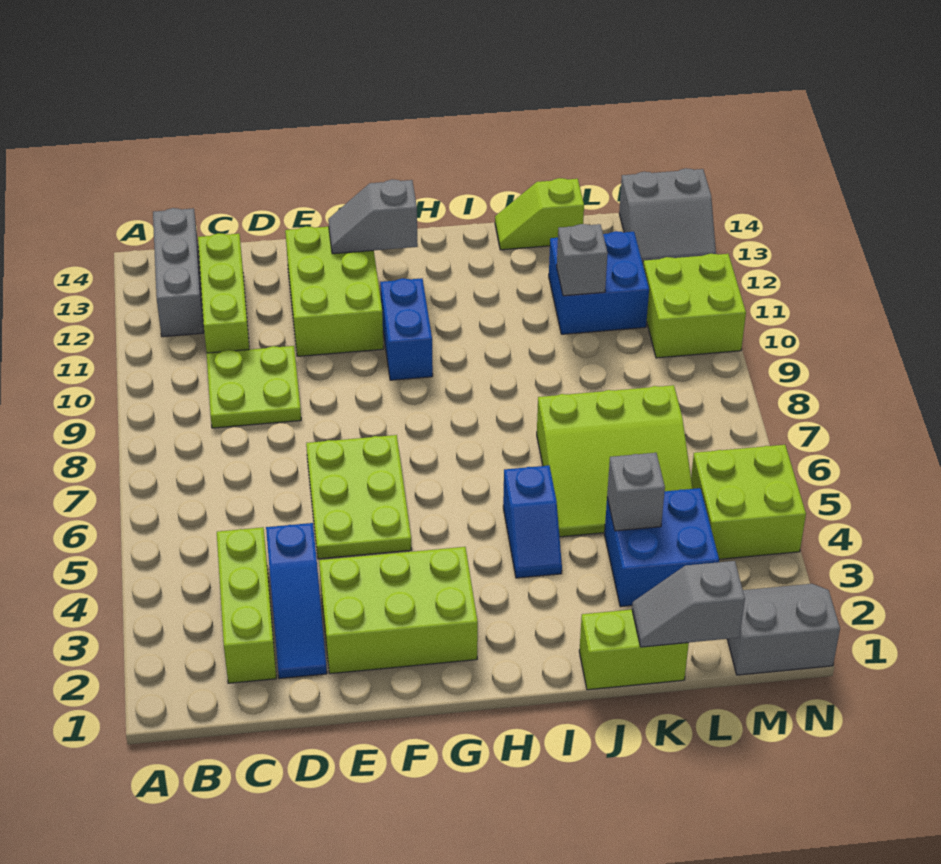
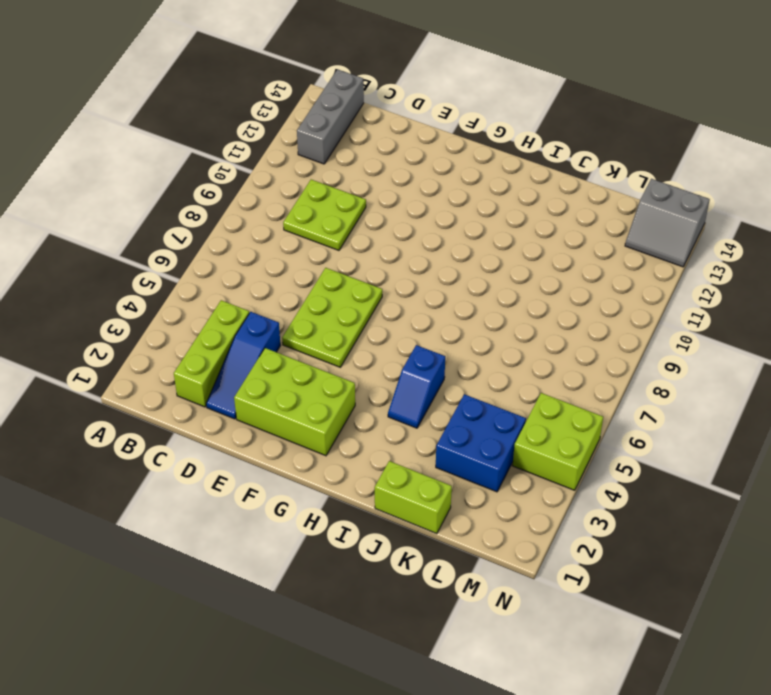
none -> lime 1x3 brick [198,233,249,353]
none -> lime 2x3 brick [285,226,384,356]
none -> blue 1x2 brick [380,278,433,380]

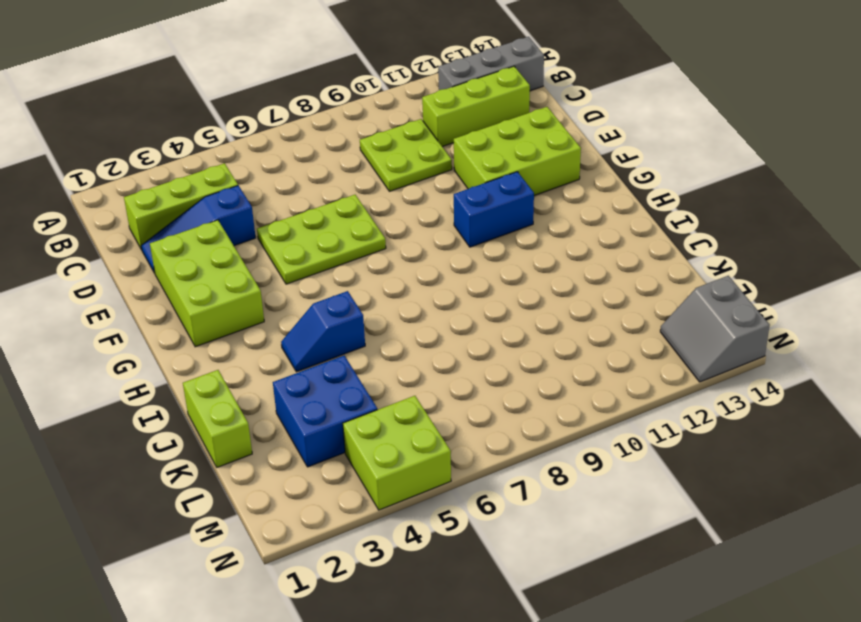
none -> lime 3x3 slope [537,385,693,537]
none -> lime 1x2 slope [495,178,584,250]
none -> blue 2x2 brick [549,231,649,334]

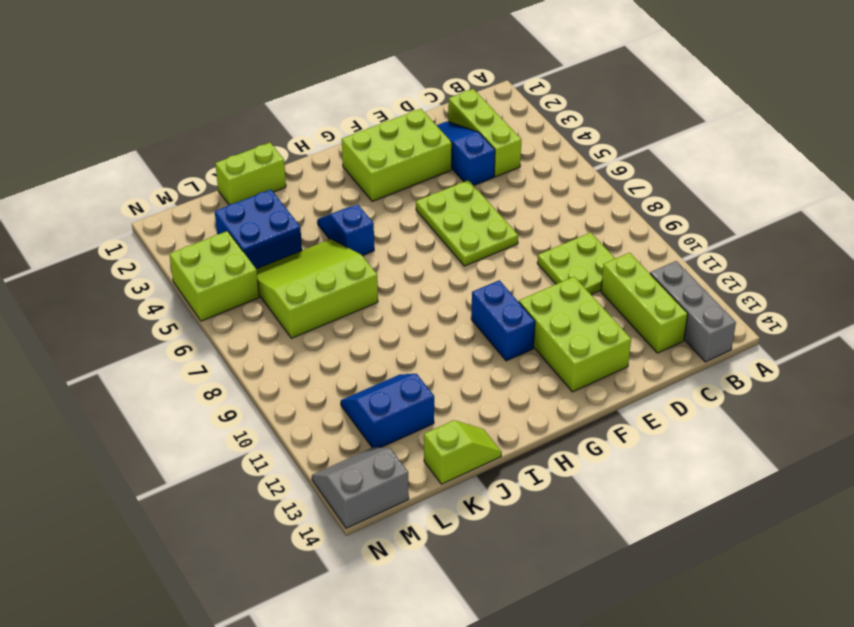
blue 2x2 slope [341,374,434,448] -> blue 2x2 brick [549,231,649,334]
none -> grey 2x2 slope [727,584,840,675]
none -> lime 2x2 brick [643,254,746,358]
none -> grey 1x2 slope [328,179,418,254]

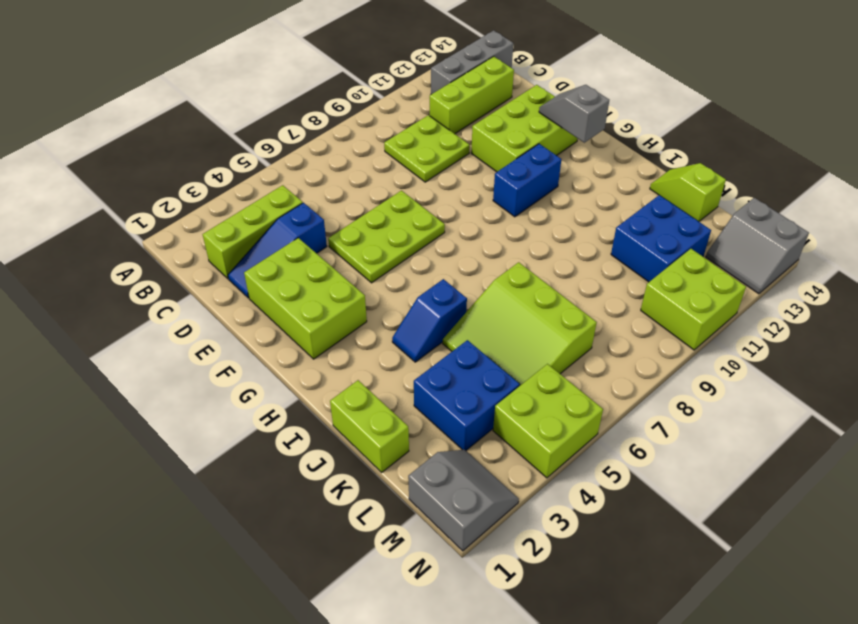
none -> grey 1x2 slope [632,561,745,647]
none -> grey 1x1 brick [607,453,665,531]
none -> grey 1x1 brick [557,224,608,296]

